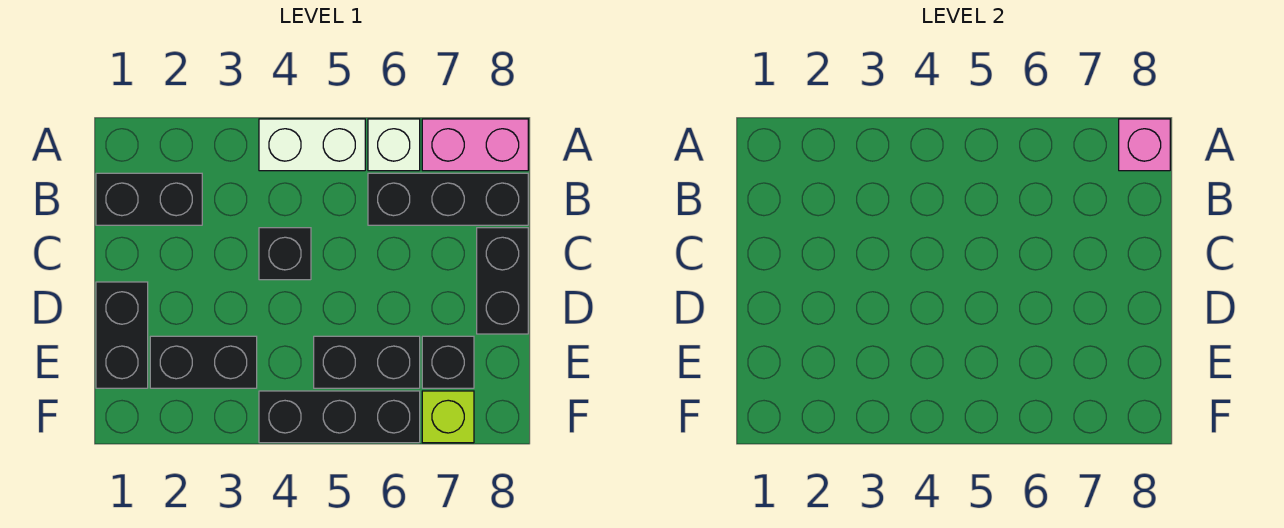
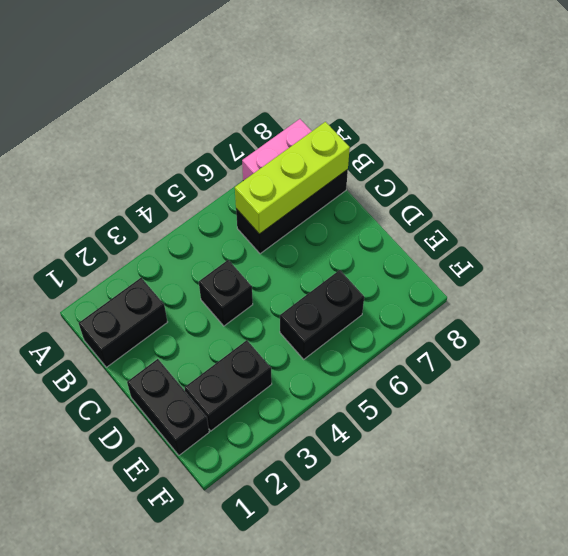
lime 1x3 brick [235,122,350,234] -> none
none -> white 1x2 brick [259,119,365,171]
none -> white 1x1 brick [368,119,420,171]
none -> black 1x2 brick [477,228,528,334]

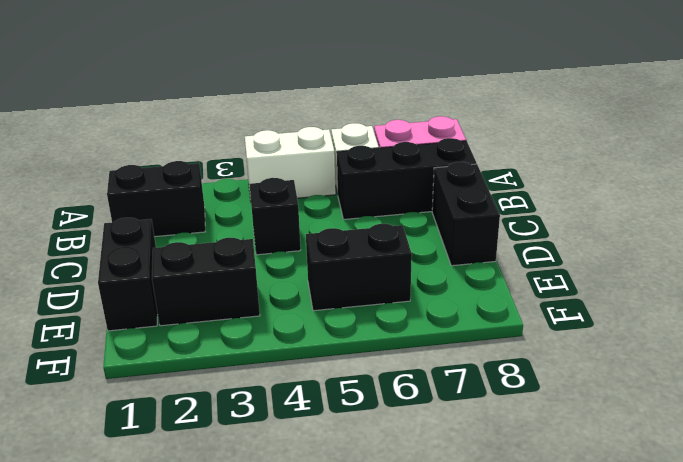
none -> black 1x1 brick [422,336,474,388]
none -> black 1x3 brick [259,391,420,443]
none -> lime 1x1 brick [422,391,474,443]

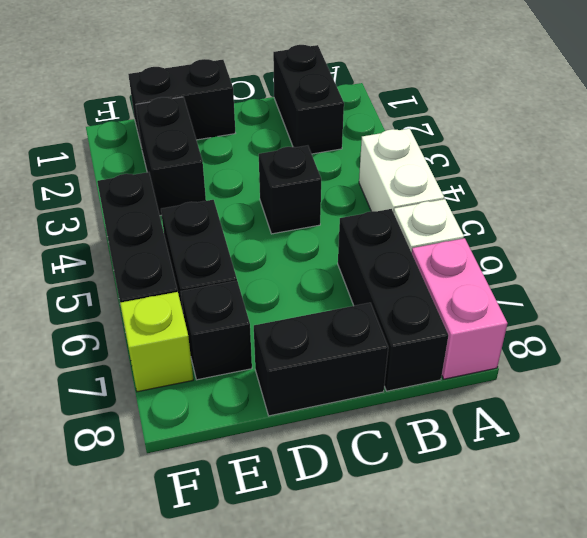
none -> pink 1x1 brick [1119,119,1170,171]

